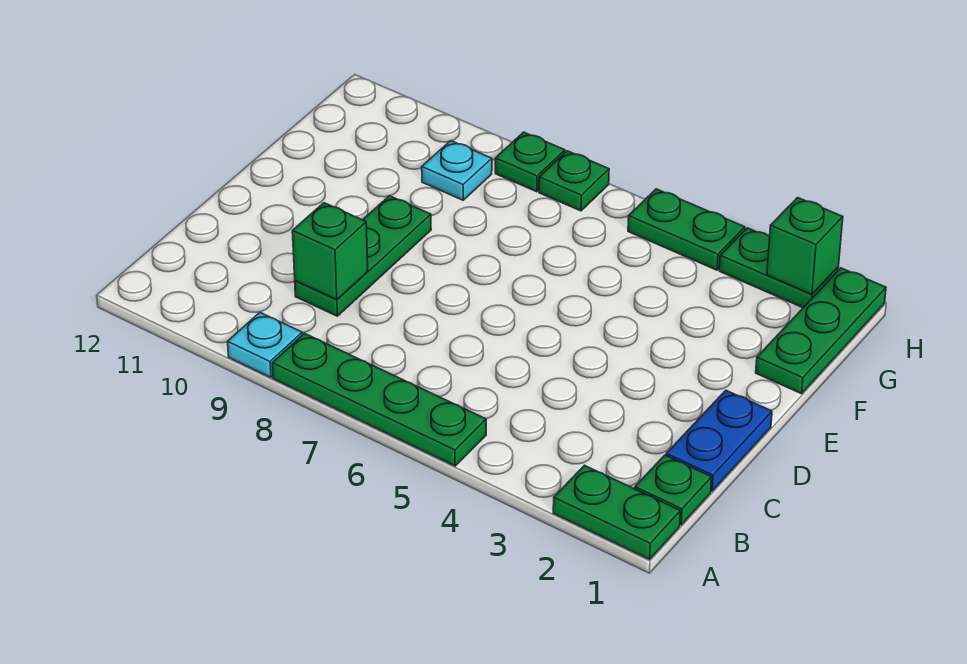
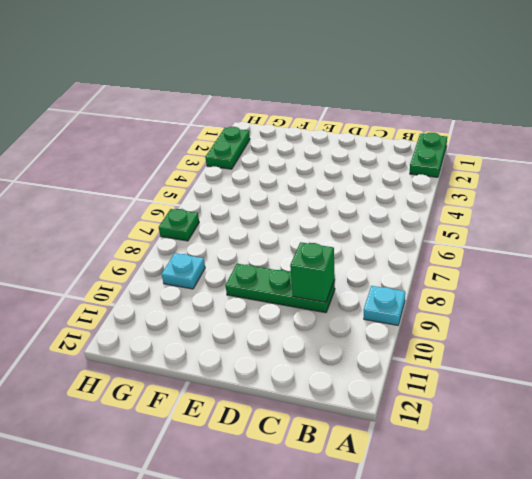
none -> green 1x4 plate [272,333,486,466]
none -> green 1x1 plate [635,455,712,525]
none -> blue 1x2 plate [666,390,772,491]

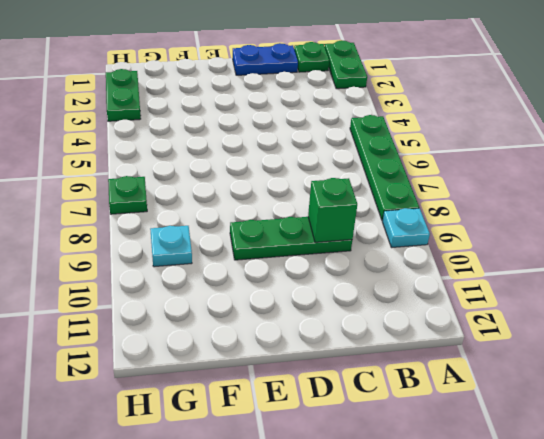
none -> green 1x3 plate [756,268,886,394]
none -> green 1x2 plate [628,189,745,270]
none -> green 1x1 plate [495,132,565,192]

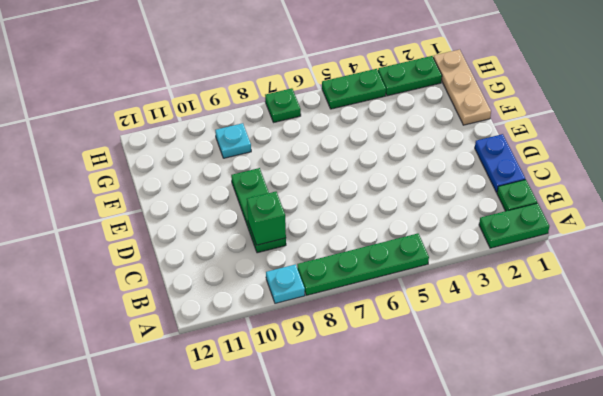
tan 1x3 plate [433,49,491,125] -> green 1x3 plate [756,268,886,394]
none -> green 1x1 plate [495,132,565,192]
none -> green 1x1 brick [767,198,843,294]

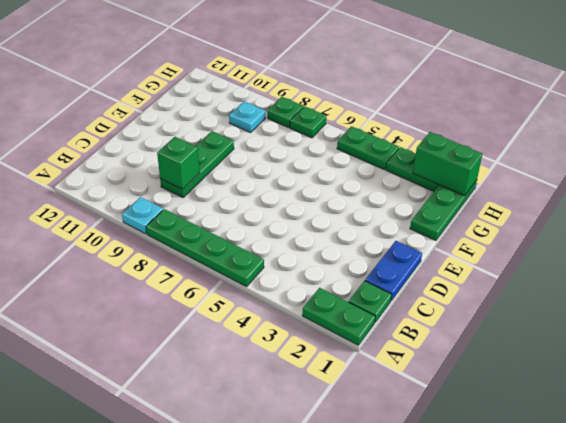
green 1x2 brick [413,132,482,196] -> green 1x1 brick [767,198,843,294]

